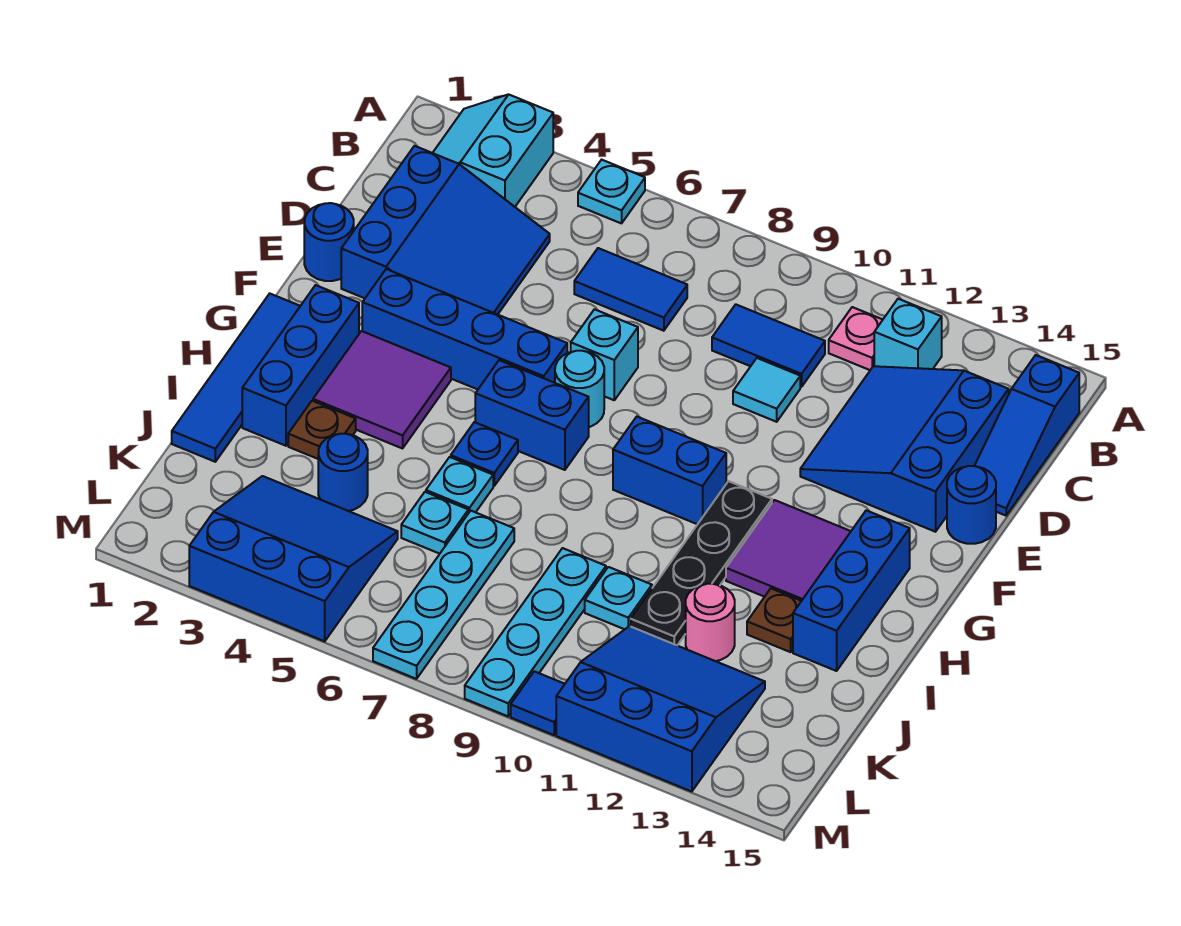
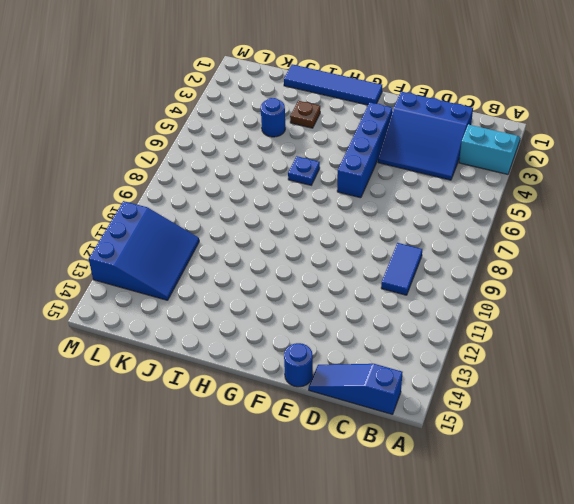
none -> cyan 1x1 plate [578,160,645,223]
none -> pink 1x1 plate [829,307,883,370]
none -> cyan 1x1 brick [874,299,942,369]
none -> blue 1x2 tile [574,248,687,331]

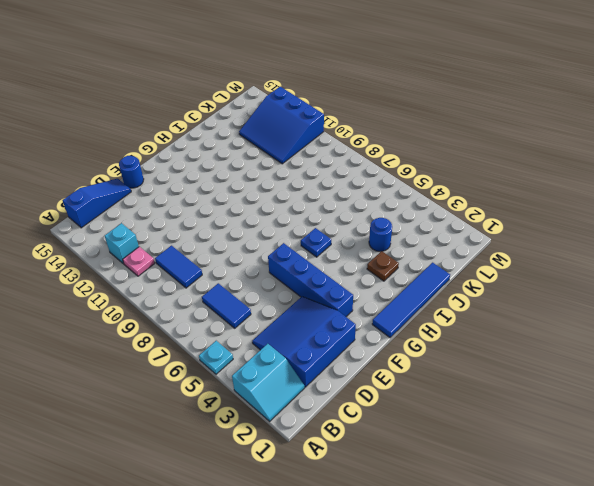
none -> blue 3x3 slope [800,366,1009,532]
none -> cyan 1x1 tile [733,358,800,422]
none -> blue 1x1 round brick [304,203,354,281]
none -> cyan 1x1 brick [571,309,638,400]

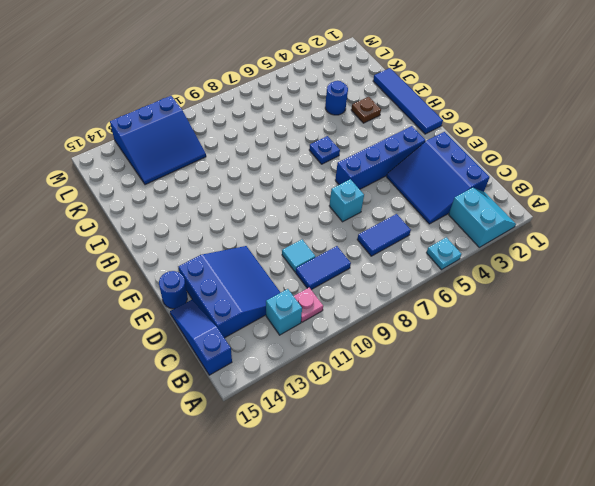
none -> blue 1x1 round brick [304,203,354,281]
none -> cyan 1x1 round brick [555,351,604,427]
none -> blue 1x3 brick [242,285,359,446]
none -> purple 2x2 tile [313,331,451,448]

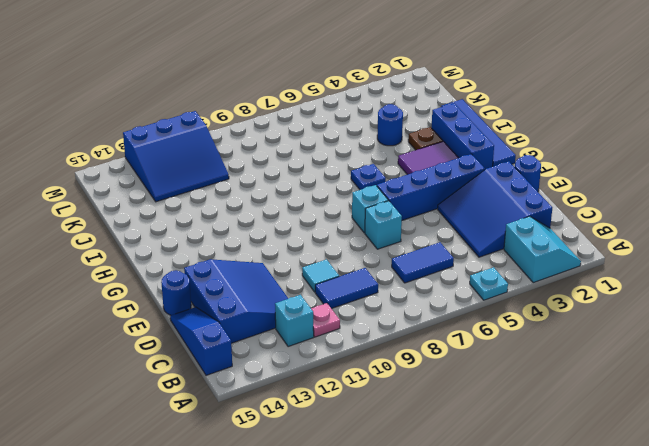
cyan 1x1 brick [352,185,388,233] -> cyan 1x1 round brick [555,351,604,427]
none -> blue 1x2 brick [475,360,589,470]
none -> blue 1x2 brick [613,417,726,524]
none -> black 1x4 plate [631,481,772,645]
none -> purple 2x2 tile [726,500,851,601]

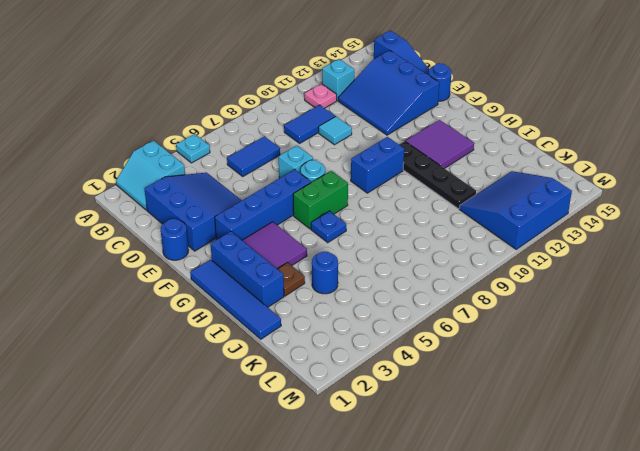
green 1x2 brick [293,171,348,229] -> blue 1x2 brick [475,360,589,470]
none -> blue 1x3 brick [793,510,910,671]
none -> cyan 1x1 plate [426,457,493,513]
none -> brown 1x1 plate [747,589,801,652]
none -> cyan 1x1 plate [401,492,468,554]

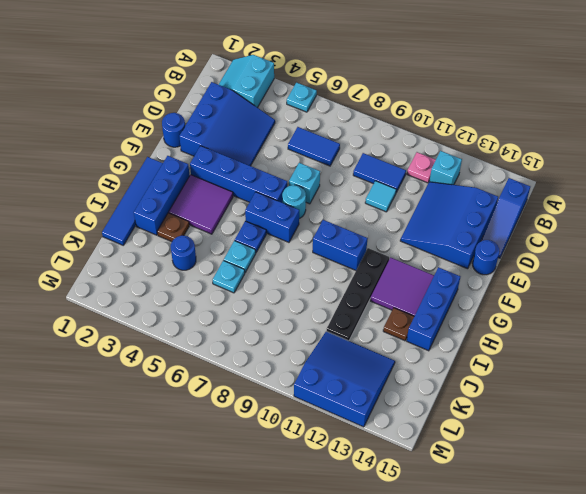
none -> cyan 1x4 plate [373,511,514,679]
none -> cyan 1x4 plate [465,548,606,716]
none -> cyan 1x1 plate [585,567,652,629]
none -> pink 1x1 round brick [686,584,735,661]

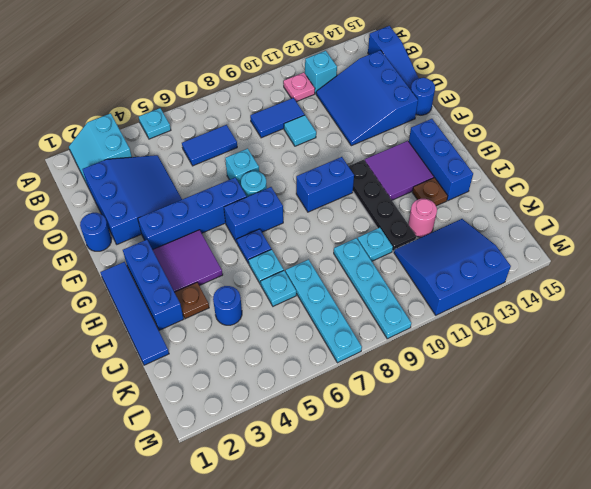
none -> blue 3x3 slope [189,476,398,641]
none -> blue 1x1 tile [511,671,565,735]

